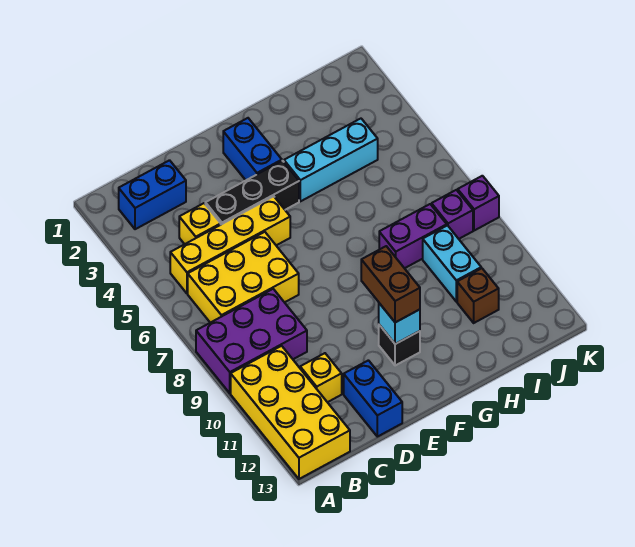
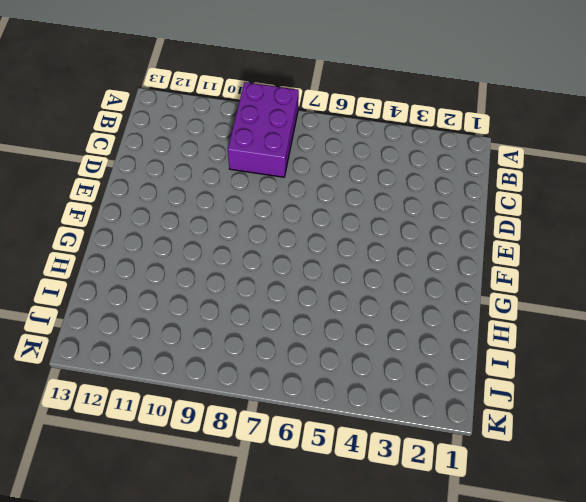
none -> yellow 2x4 brick [231,346,350,479]
none -> blue 1x2 brick [119,160,186,229]
none -> yellow 1x4 brick [170,196,290,293]

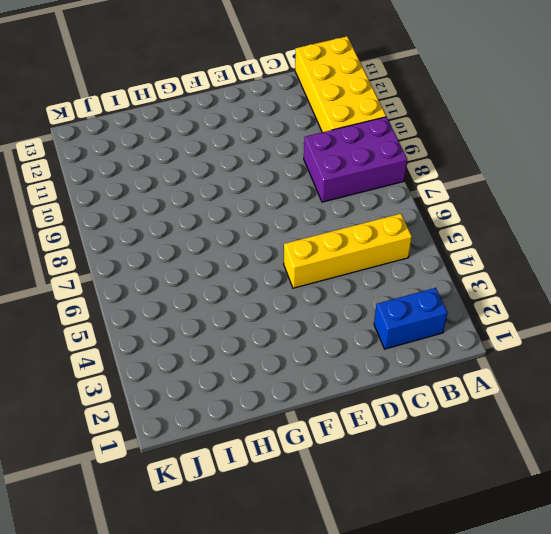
none -> yellow 2x3 brick [188,232,299,323]
none -> yellow 1x1 brick [179,203,221,244]
none -> yellow 1x1 brick [300,353,342,402]

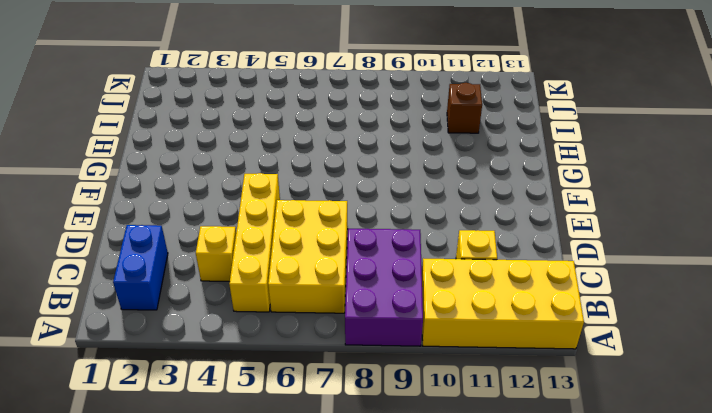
none -> black 1x3 brick [205,161,299,224]
none -> blue 1x2 brick [344,360,402,437]
none -> blue 1x2 brick [223,118,282,180]

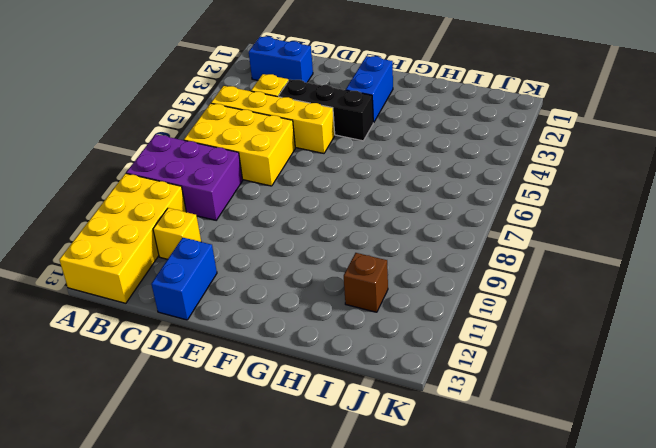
none -> black 1x1 brick [379,325,420,366]
none -> cyan 1x3 brick [284,119,378,201]
none -> purple 1x2 brick [379,204,447,268]

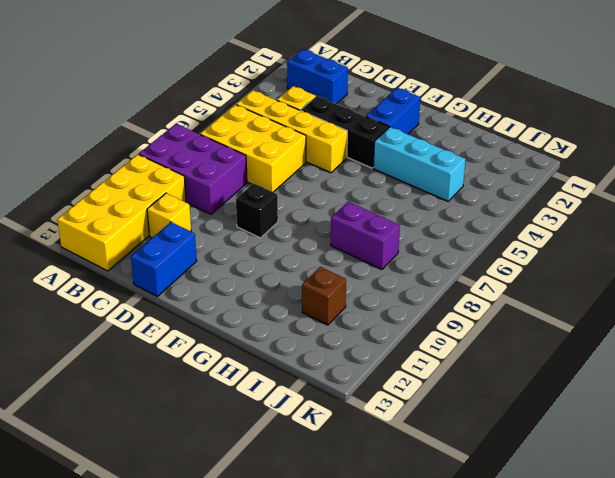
black 1x1 brick [236,183,278,238] -> black 1x1 brick moved to [379,325,420,366]
none -> cyan 1x2 brick [423,225,481,302]
none -> purple 1x1 brick [432,190,473,239]
none -> purple 1x1 brick [458,176,499,231]

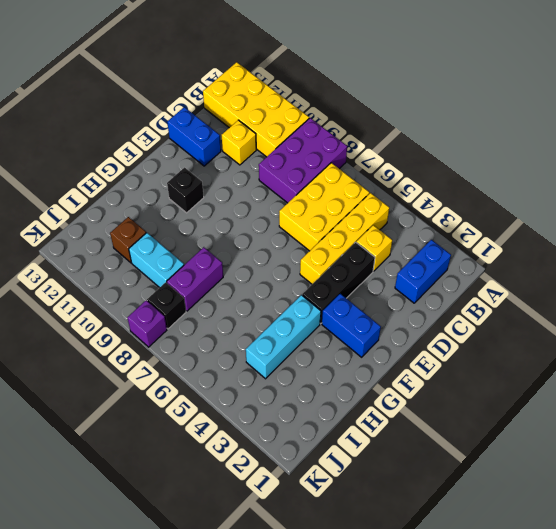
black 1x1 brick [147,282,186,329] -> purple 1x1 brick [432,190,473,239]
none -> cyan 1x1 brick [379,303,420,344]
none -> brown 1x2 brick [361,246,420,322]

